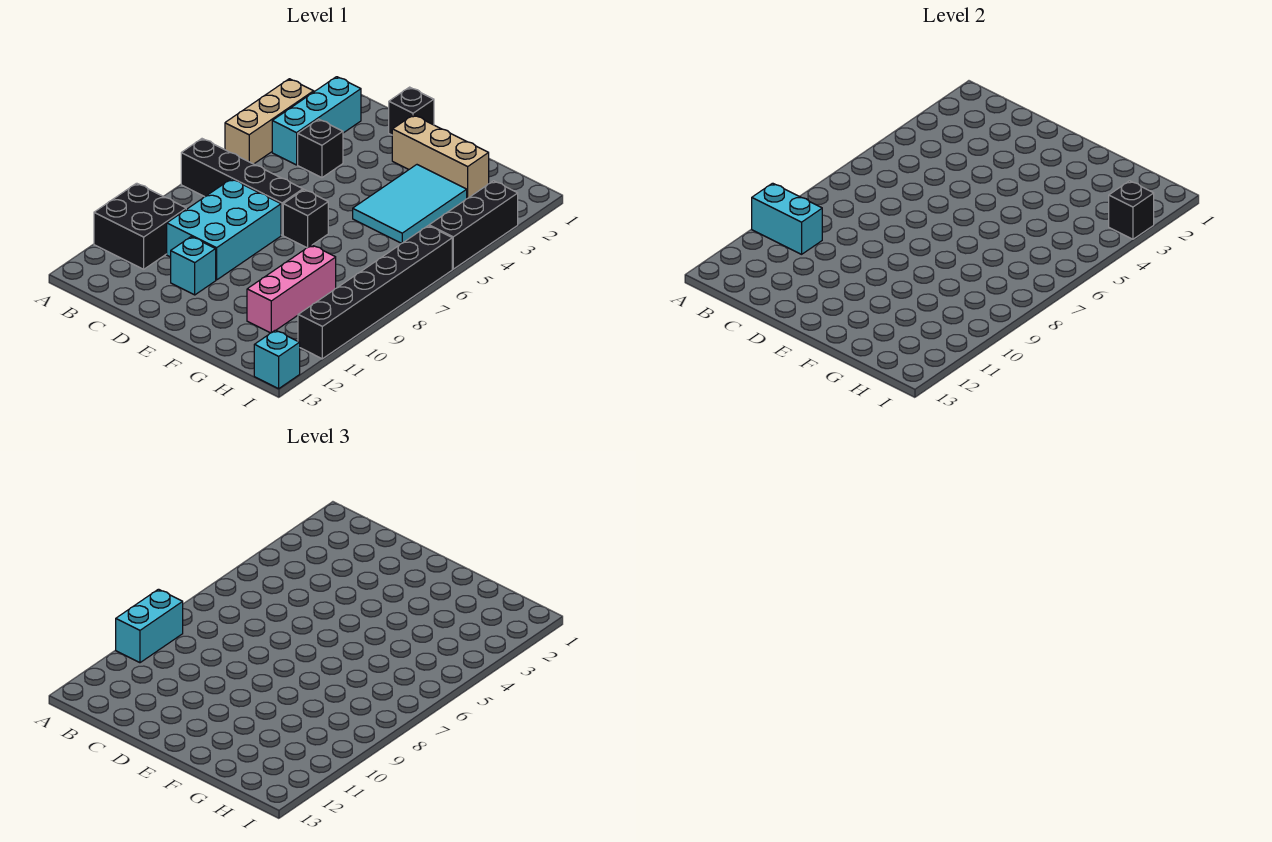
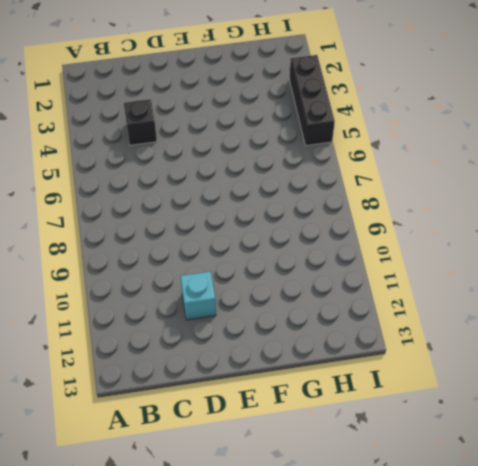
none -> tan 1x3 brick [225,79,314,164]
none -> black 1x4 brick [181,139,303,235]
none -> black 2x2 brick [94,183,186,269]

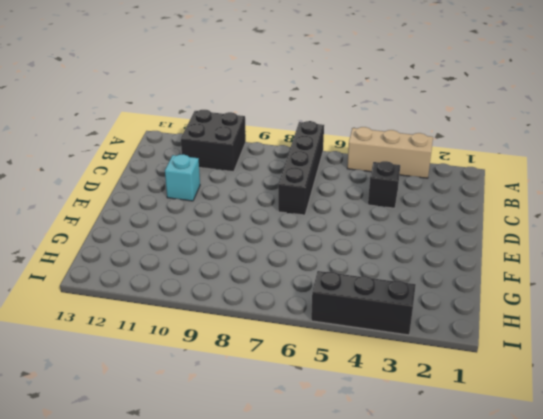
none -> cyan 1x3 brick [272,77,361,165]
none -> cyan 2x3 brick [167,179,281,280]
none -> black 1x1 brick [389,87,434,135]

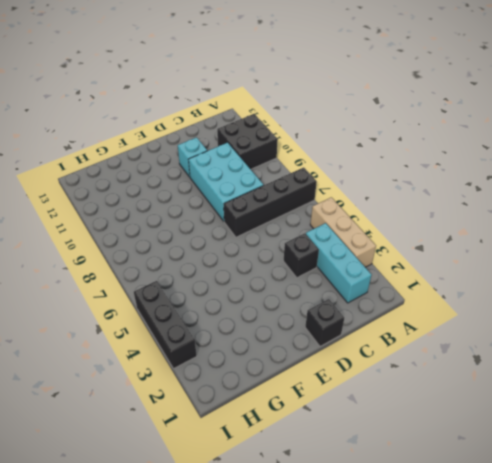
none -> tan 1x3 brick [392,115,489,199]
none -> black 1x1 brick [283,190,328,248]
none -> cyan 2x3 tile [353,165,467,243]

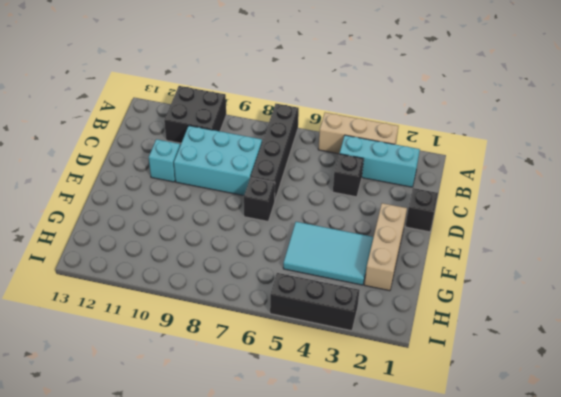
none -> pink 1x3 brick [247,245,336,333]
none -> black 1x6 brick [298,226,452,359]
none -> cyan 1x1 brick [254,330,300,389]

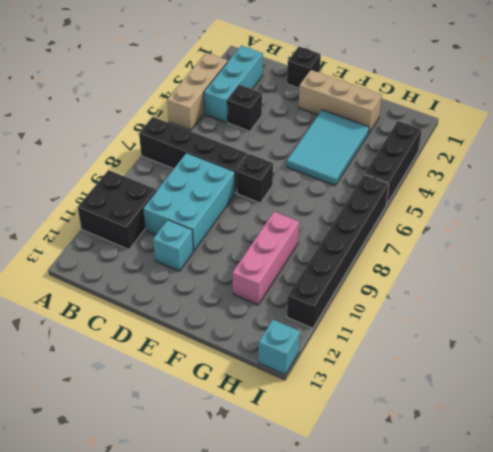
none -> cyan 1x2 brick [752,183,822,254]
none -> black 1x1 brick [1109,181,1154,239]
none -> cyan 1x2 brick [116,589,183,663]

